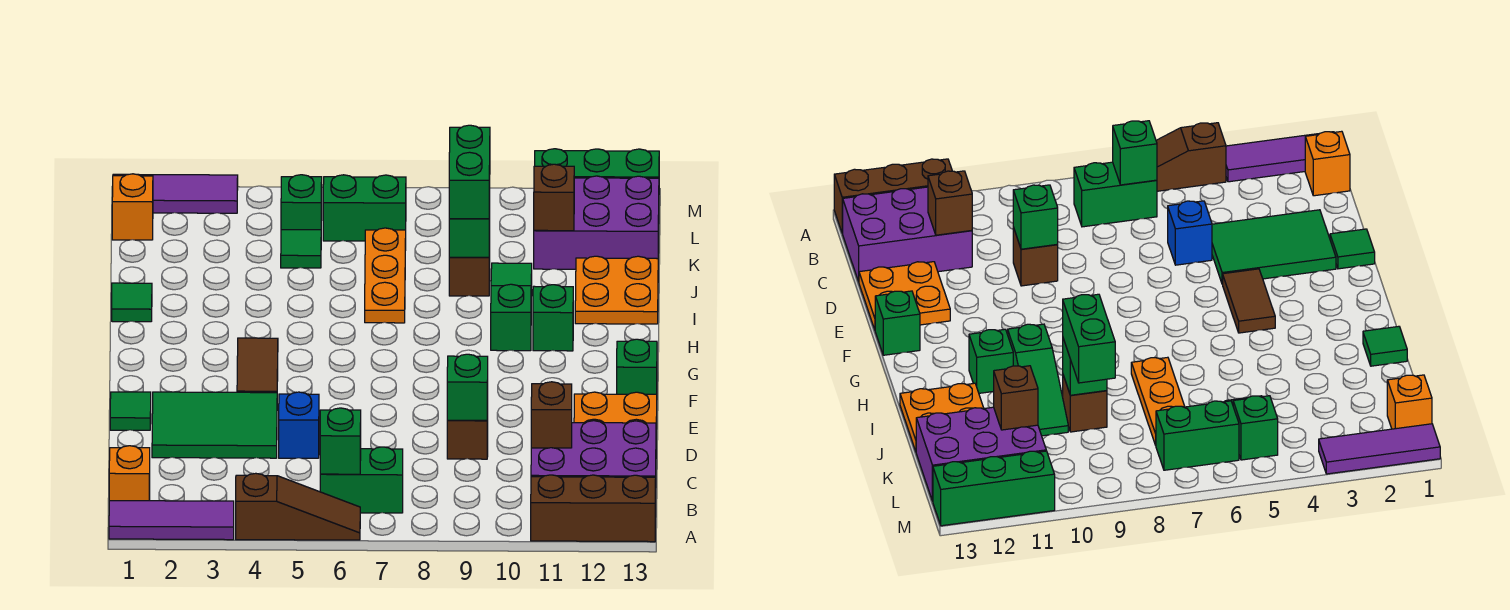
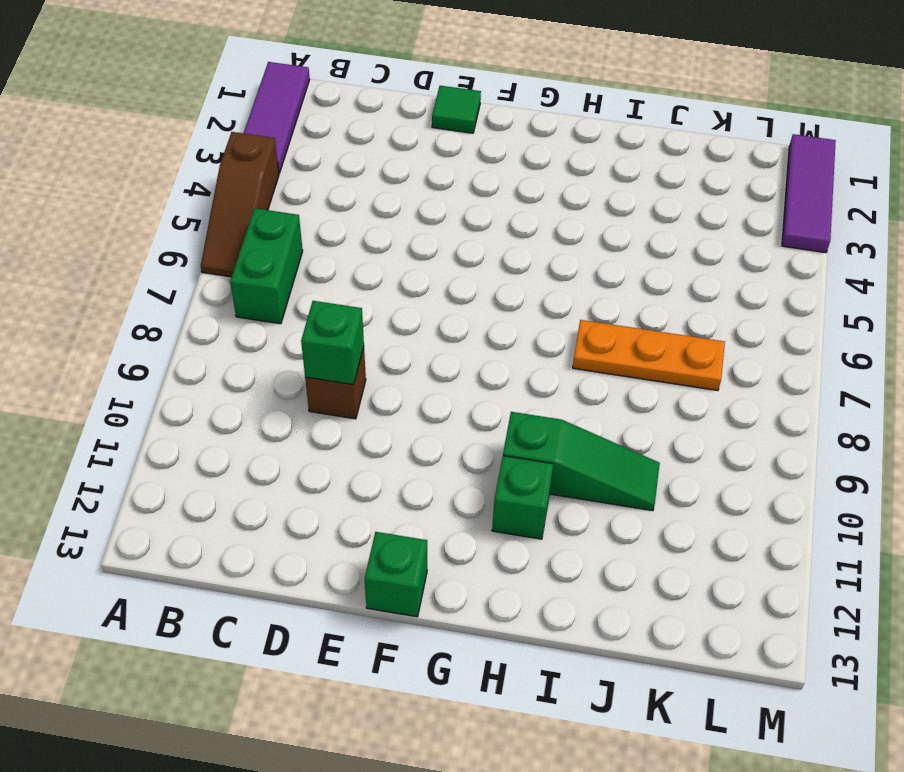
none -> brown 1x3 brick [531,475,656,542]
none -> orange 1x1 brick [109,446,150,501]
none -> purple 2x3 brick [531,421,656,477]
none -> green 2x3 tile [152,392,277,458]

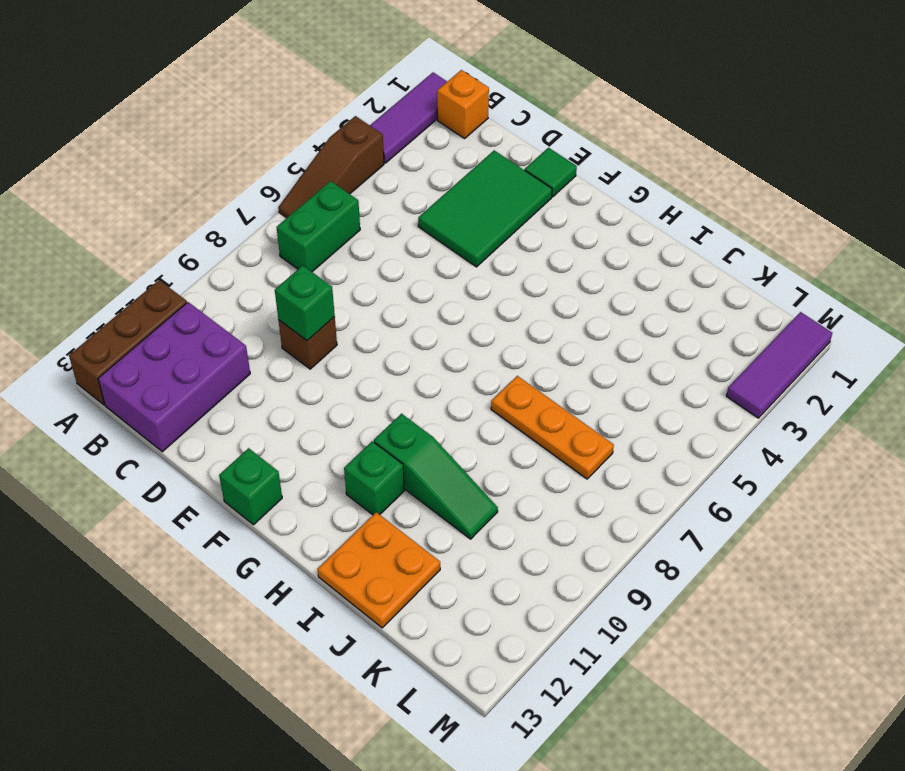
none -> blue 1x1 brick [279,392,319,458]
none -> orange 2x2 plate [574,392,657,429]
none -> brown 1x2 tile [237,338,278,393]
none -> green 1x1 tile [112,283,152,322]

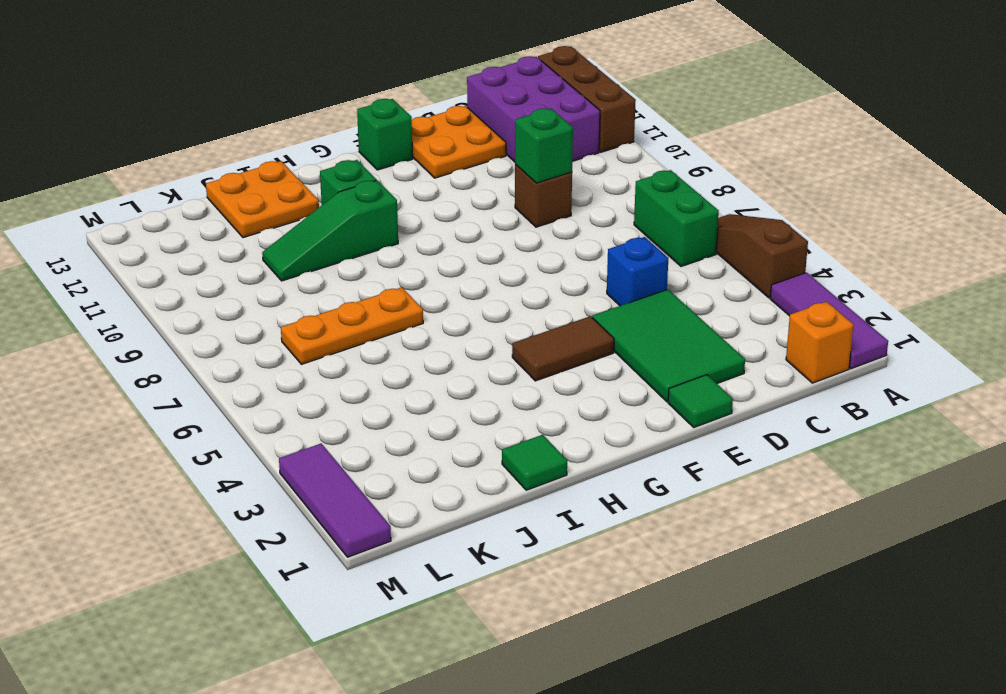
none -> brown 1x1 brick [449,243,490,296]
none -> green 1x1 tile [281,230,321,268]
none -> purple 2x3 brick [534,176,659,269]
none -> orange 1x1 brick [112,174,153,240]

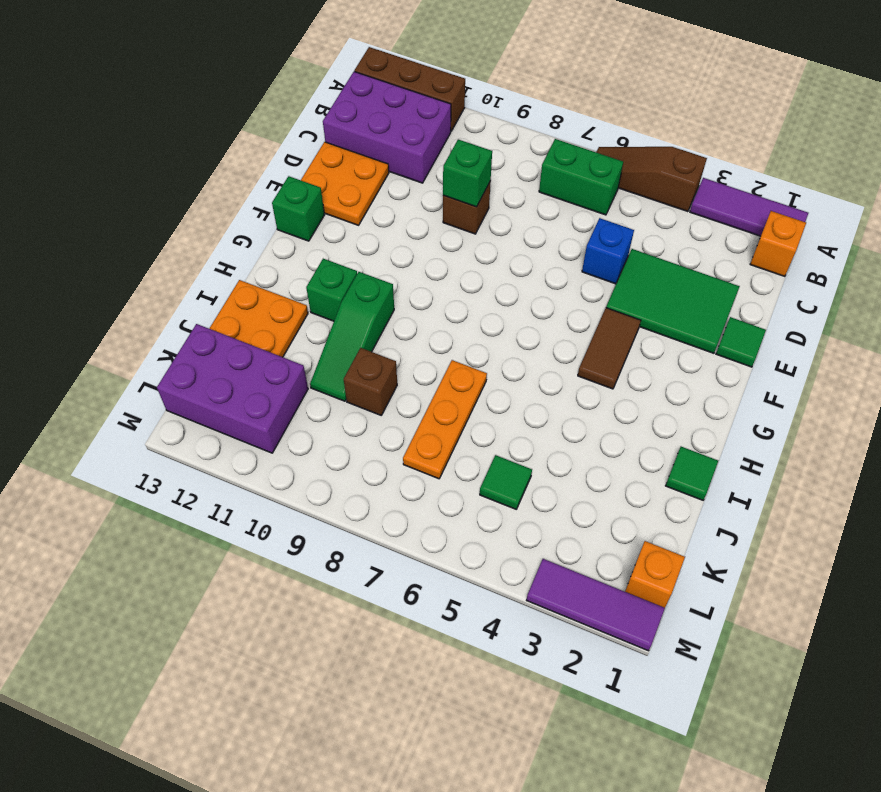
none -> green 1x1 brick [281,175,322,230]
none -> green 1x2 brick [323,175,406,241]
none -> green 1x3 brick [535,149,659,178]
none -> green 1x1 brick [320,408,361,474]

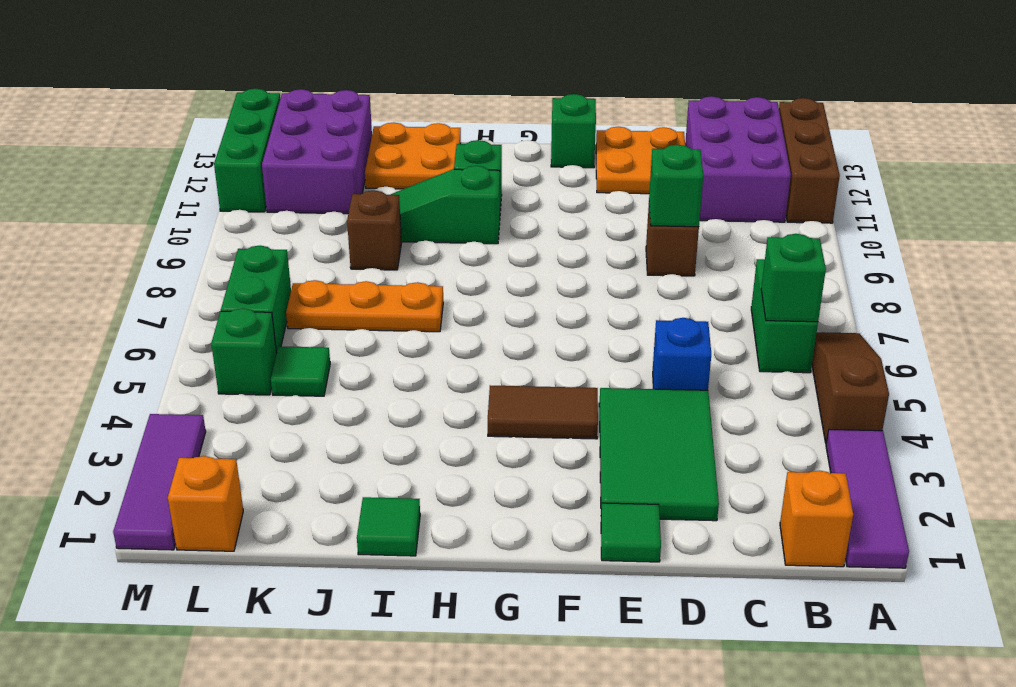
none -> brown 1x1 brick [531,382,572,448]
none -> green 1x1 brick [449,204,490,257]
none -> brown 1x1 brick [534,164,574,231]
none -> green 1x2 brick [449,125,490,219]

